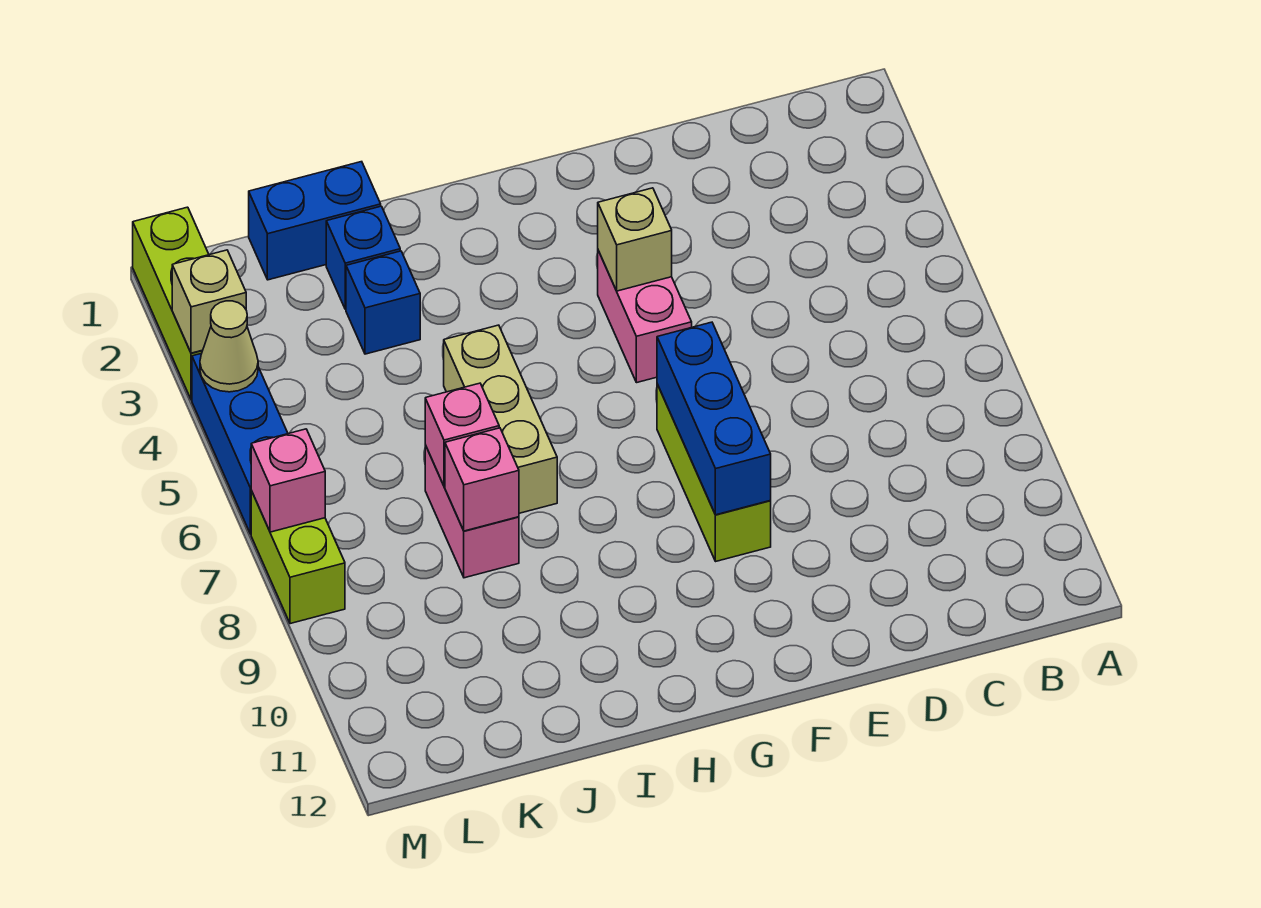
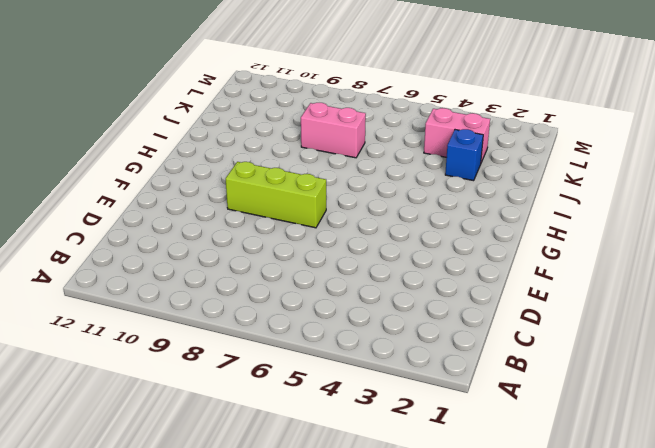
pink 1x2 brick [424,108,490,163] -> pink 1x2 brick moved to [598,251,692,383]
none -> tan 1x3 brick [444,325,557,513]
none -> blue 1x2 brick [249,162,381,280]
none -> blue 1x1 brick [326,206,400,309]

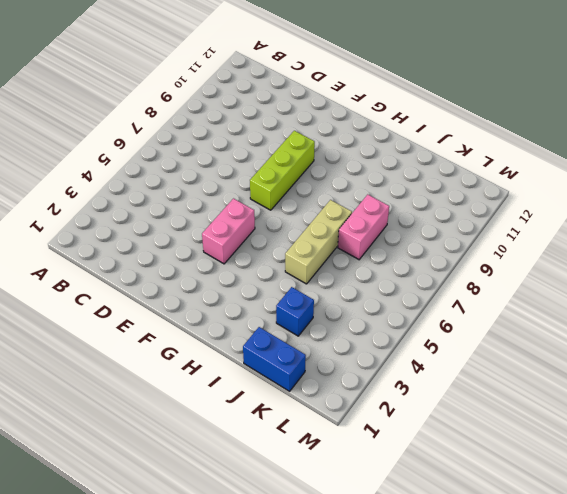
none -> blue 1x1 brick [326,206,400,309]
none -> lime 1x3 brick [133,207,209,400]
none -> blue 1x3 brick [192,353,288,534]

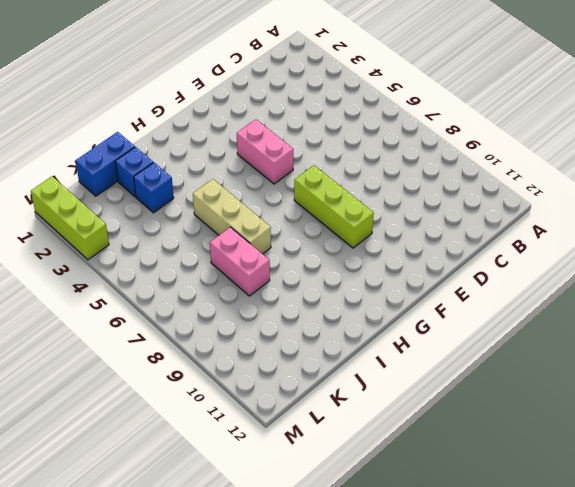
none -> blue 1x3 brick [192,353,288,534]
none -> lime 1x2 brick [251,490,345,624]
none -> tan 1x1 brick [598,188,672,291]

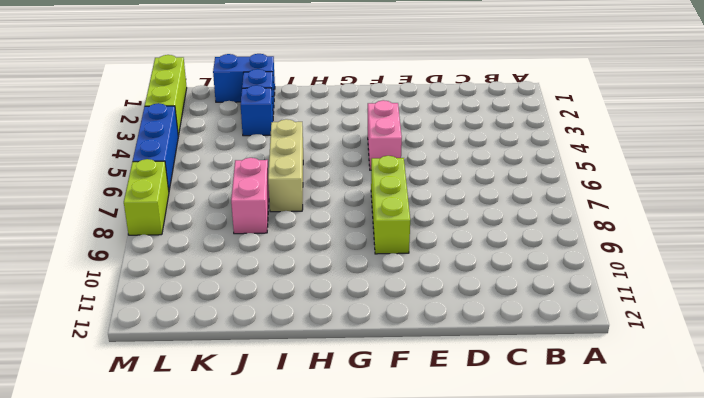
none -> tan 1x1 brick [598,188,672,291]
none -> blue 1x3 brick [657,322,771,515]
none -> pink 1x1 brick [425,383,499,486]

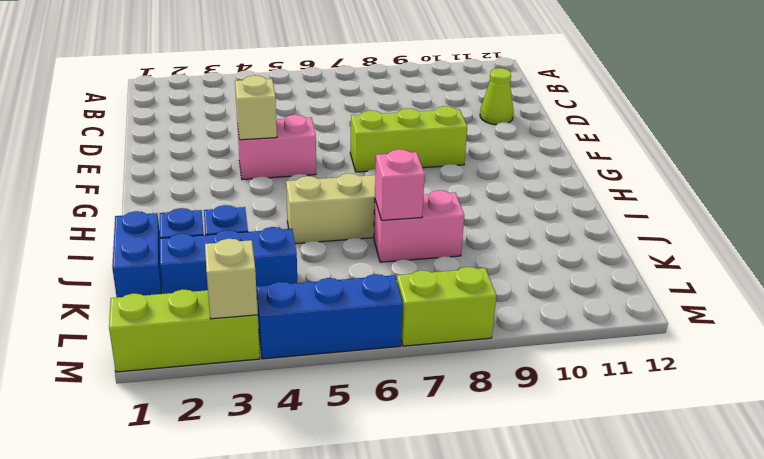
lime 1x1 cone [480,68,514,125] -> none
blue 1x3 brick [160,227,297,294] -> blue 1x3 brick moved to [657,322,771,515]
none -> pink 1x1 brick [445,428,519,531]
none -> tan 1x1 cone [200,301,258,392]
none -> pink 1x1 brick [251,429,325,532]

